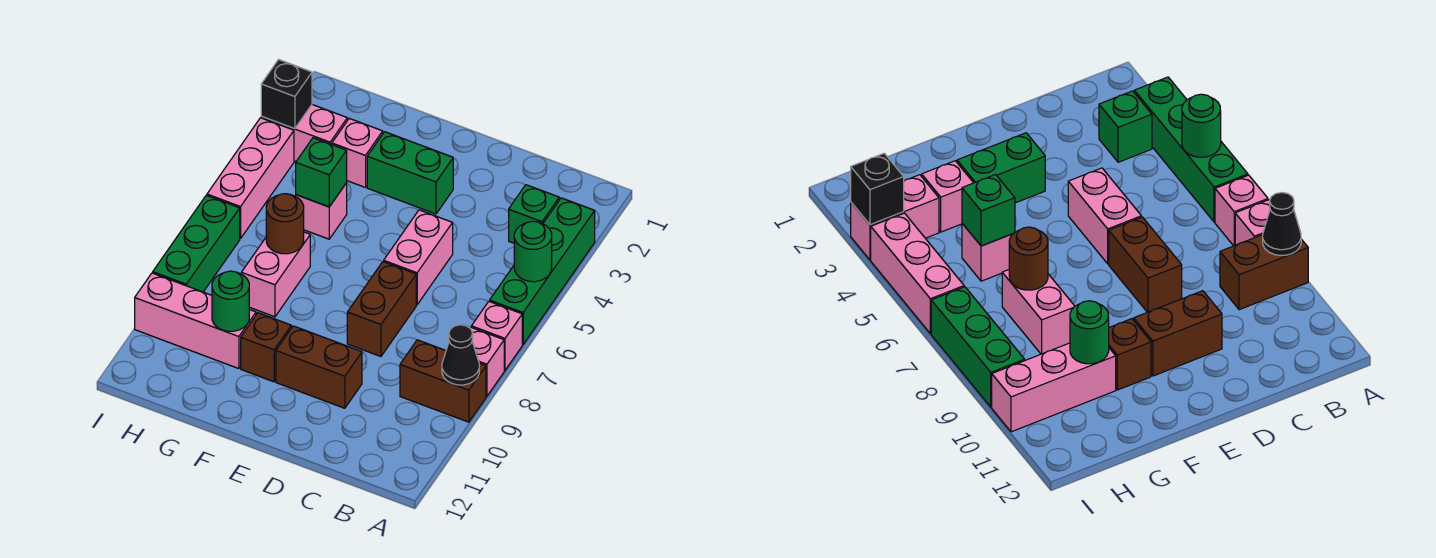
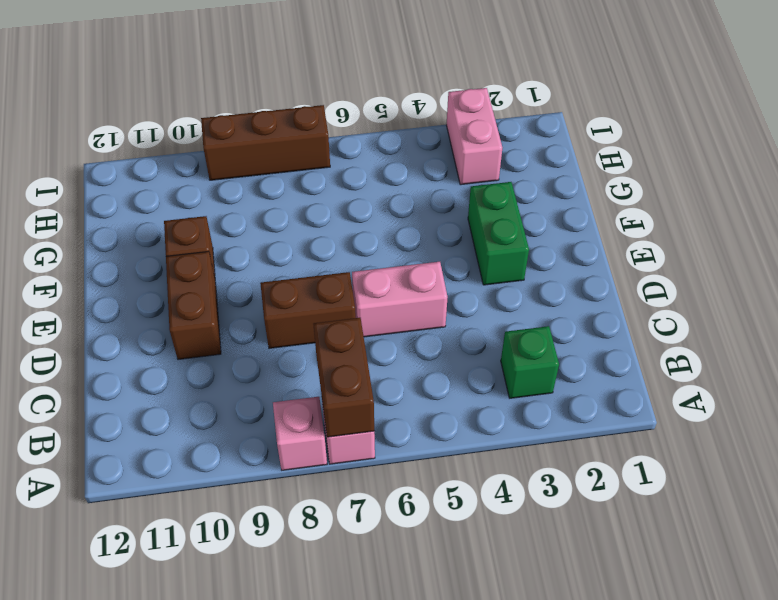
brown 1x2 brick [313,318,374,437] -> brown 1x2 brick moved to [400,340,486,422]
brown 1x3 brick [201,105,330,180] -> green 1x3 brick [153,195,240,292]
none -> green 1x4 brick [490,198,595,344]
none -> pink 1x1 brick [332,118,383,188]
none -> pink 1x1 brick [296,183,347,239]

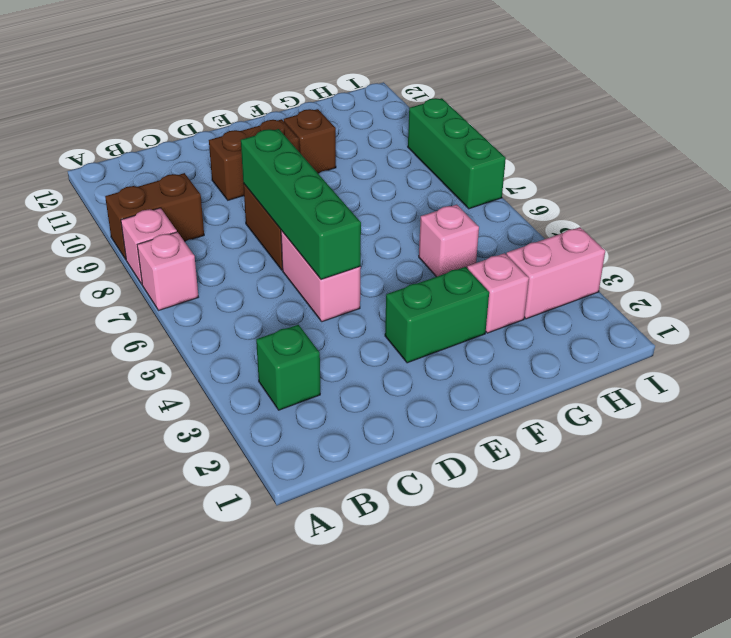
green 1x4 brick [241,129,361,279] -> green 1x4 brick moved to [490,198,595,344]
none -> pink 1x2 brick [241,232,310,317]
none -> pink 1x3 brick [135,273,256,369]
none -> pink 1x3 brick [207,118,294,239]

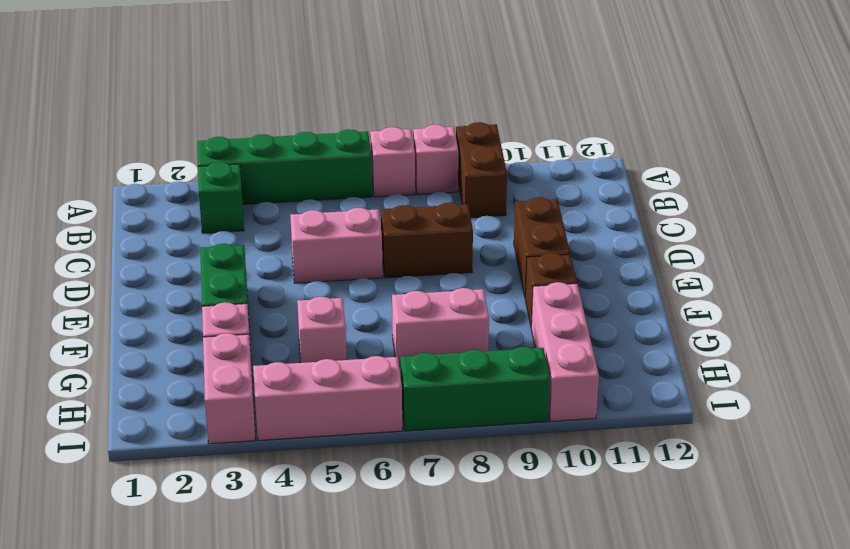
none -> green 1x1 round brick [514,221,552,282]
none -> black 1x1 cone [442,325,479,385]
none -> green 1x1 brick [296,138,347,207]

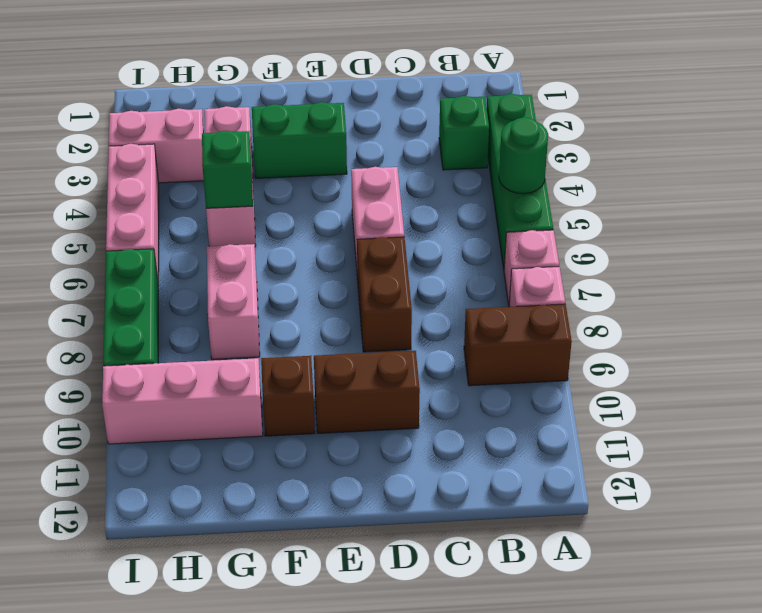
none -> black 1x1 cone [442,325,479,385]
none -> brown 1x1 round brick [266,194,304,254]
none -> green 1x1 round brick [212,271,249,331]

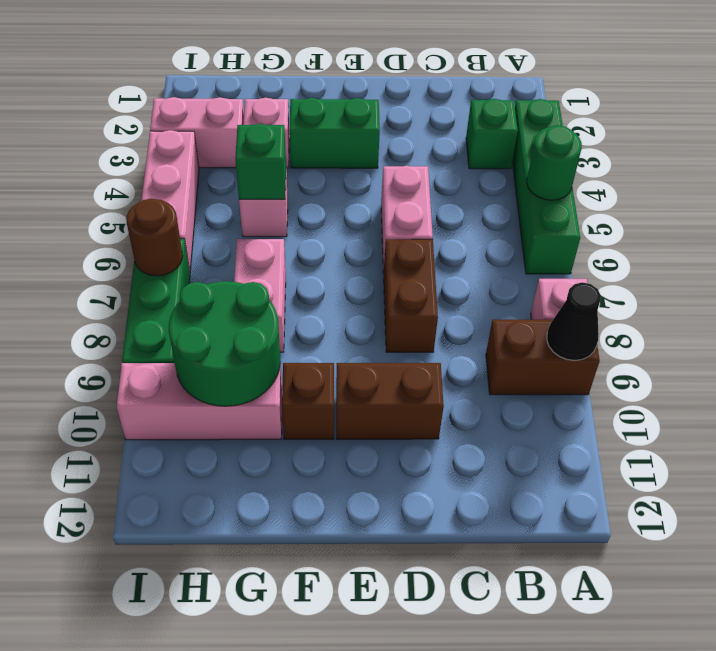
green 2x2 round brick [169,281,281,406] -> green 1x1 round brick [212,271,249,331]
brown 1x1 round brick [126,199,183,276] -> brown 1x1 round brick moved to [266,194,304,254]
none -> pink 1x1 brick [471,301,522,370]
none -> black 1x1 brick [261,60,312,129]

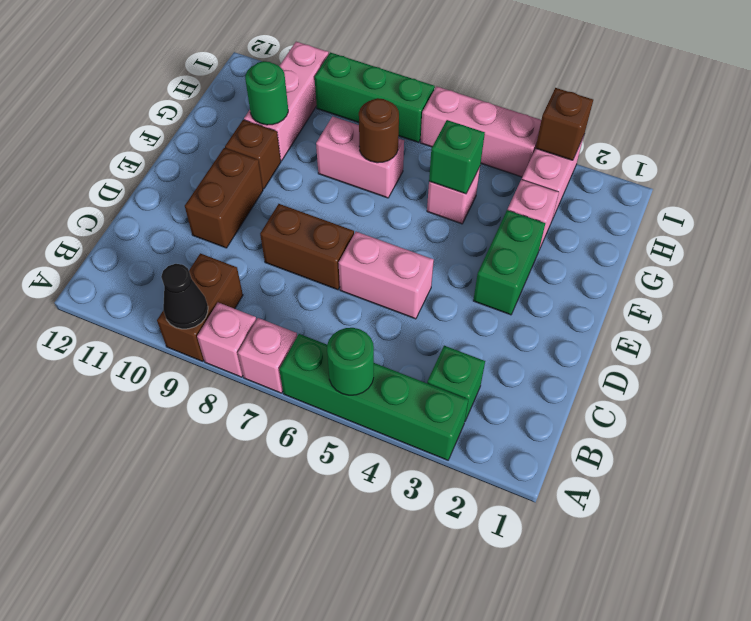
brown 1x1 brick [536,88,593,160] -> black 1x1 brick [261,60,312,129]

